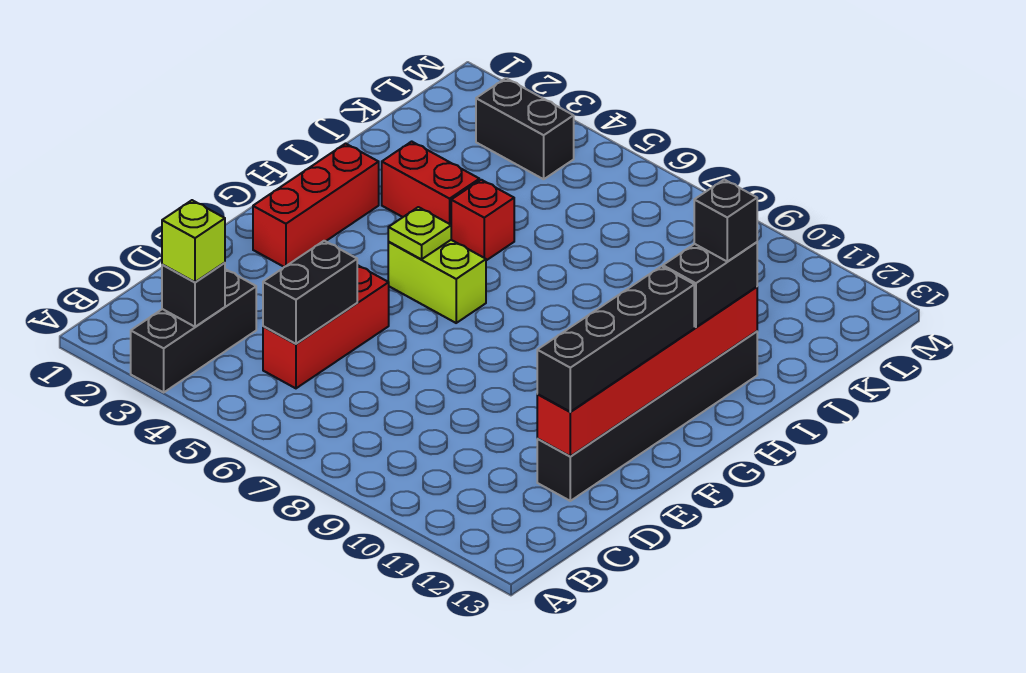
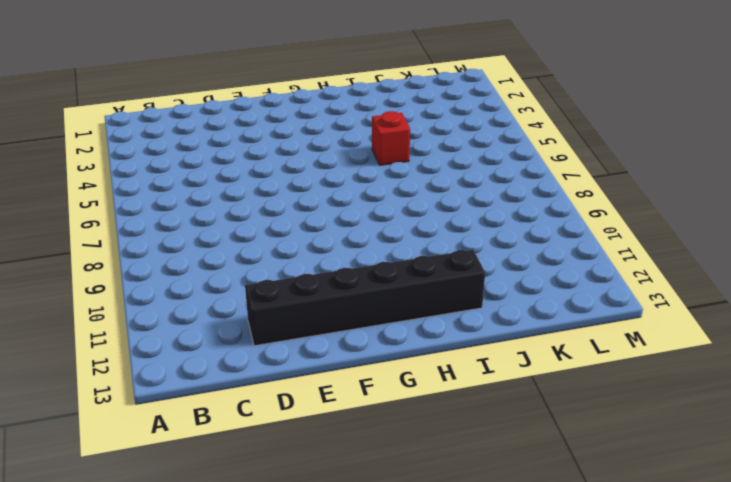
none -> black 1x3 brick [131,269,256,392]
none -> red 1x3 brick [263,265,389,388]
none -> red 1x3 brick [253,144,379,267]

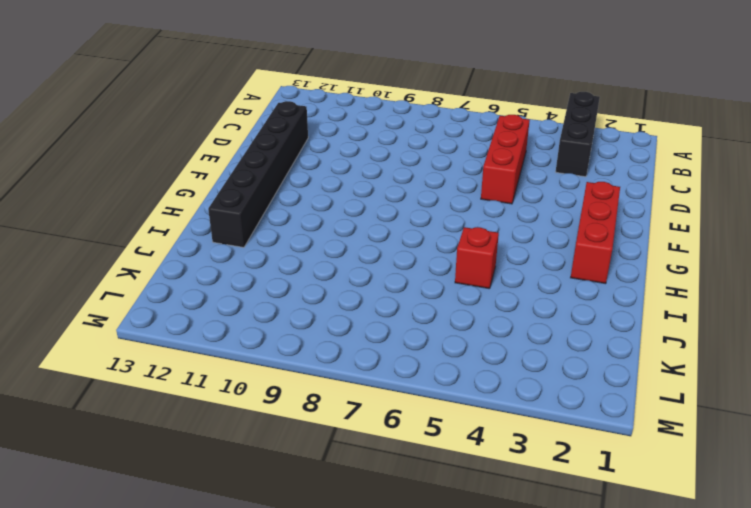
none -> lime 1x2 brick [388,240,486,323]
none -> red 1x2 brick [382,141,479,225]
none -> black 1x2 brick [476,78,574,179]

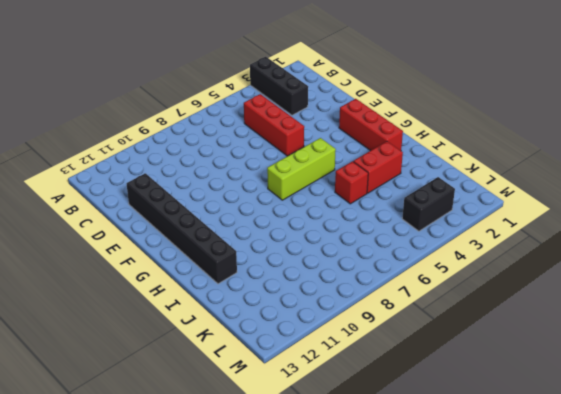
lime 1x3 brick [267,138,336,200] -> lime 1x2 brick [388,240,486,323]
none -> black 1x1 brick [162,263,225,327]
none -> black 1x2 brick [263,241,357,344]
none -> red 1x6 brick [537,287,757,456]

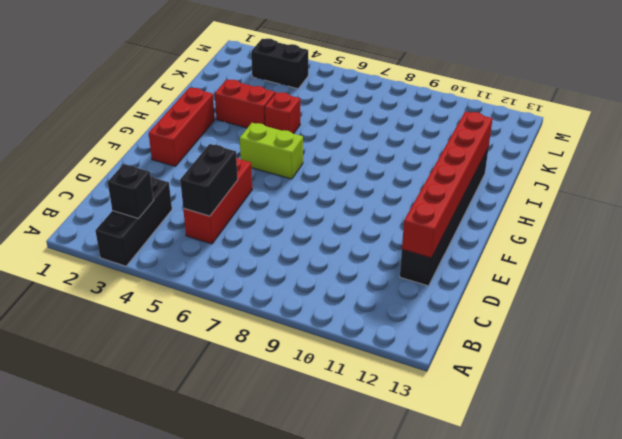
none -> lime 1x1 plate [388,207,451,259]
none -> lime 1x1 brick [162,200,225,282]
none -> black 1x4 brick [537,266,694,412]

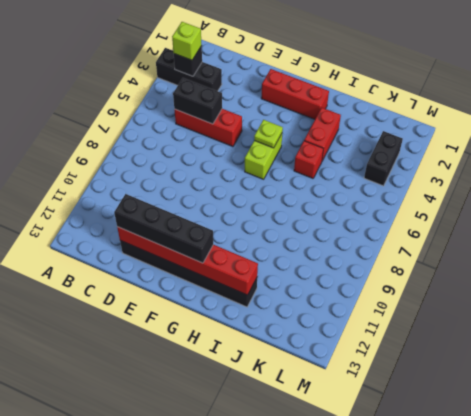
none -> black 1x2 brick [663,242,757,327]
none -> black 1x1 brick [694,180,757,261]

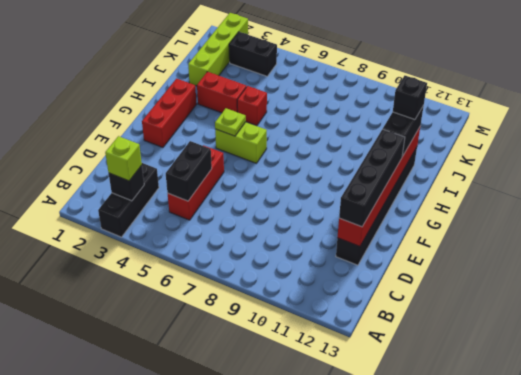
lime 1x4 brick [188,13,248,86] -> none

